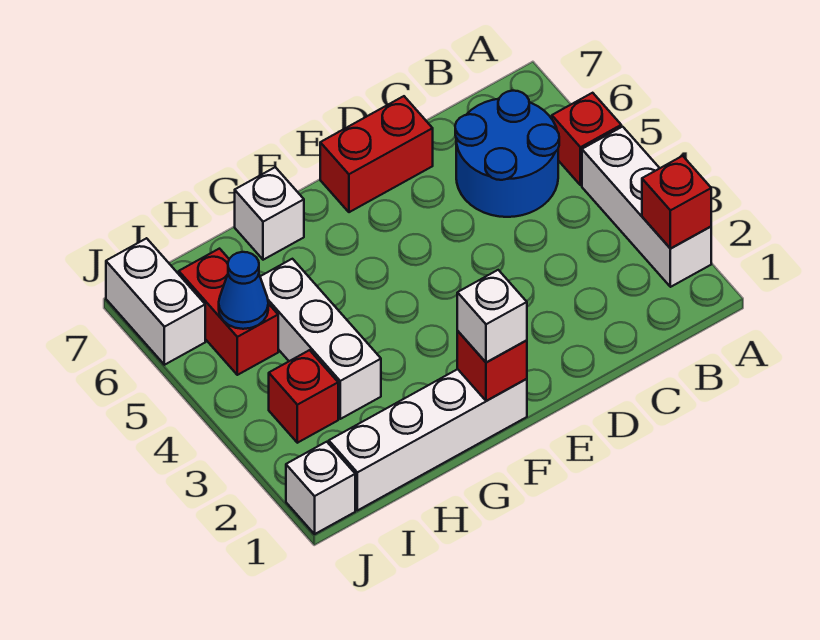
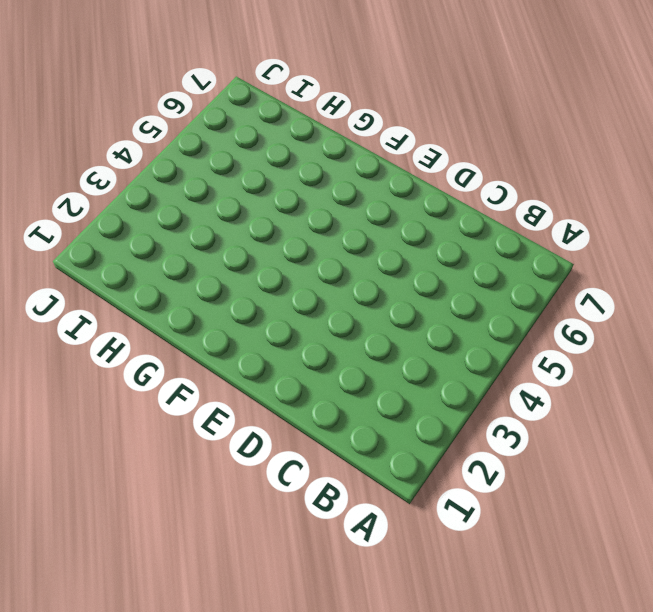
none -> white 1x3 brick [582,127,711,287]
none -> red 1x1 brick [552,93,621,185]
none -> blue 2x2 round brick [455,91,559,217]

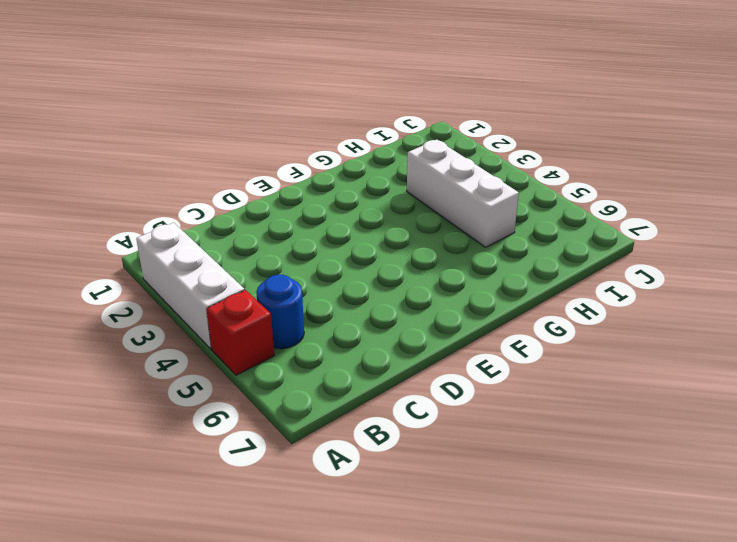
blue 1x1 round brick [256,275,304,349] -> blue 2x2 round brick [455,91,559,217]
none -> red 1x2 brick [320,96,433,212]
none -> white 1x4 brick [329,369,527,510]
none -> white 1x1 brick [235,167,304,260]

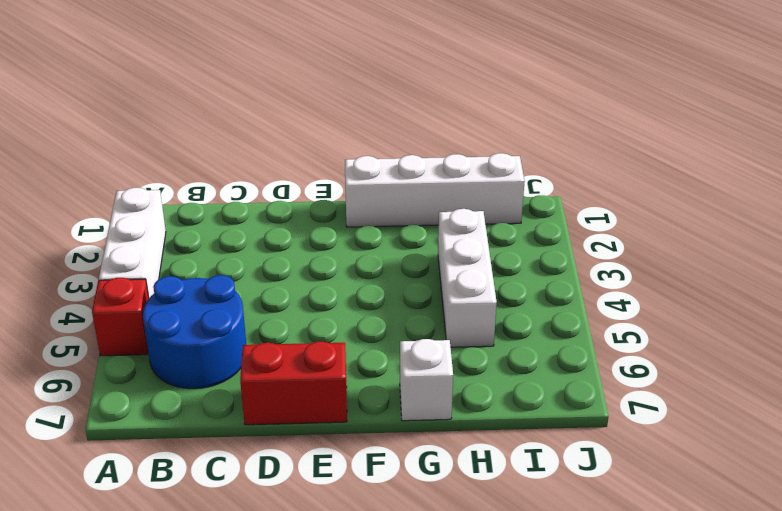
none -> red 1x1 brick [269,350,338,443]
none -> red 1x2 brick [179,249,278,375]
none -> white 1x1 brick [286,442,355,534]

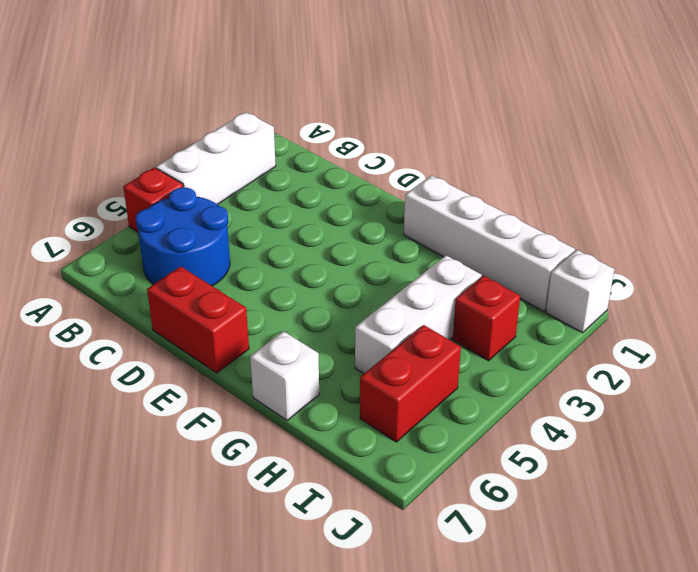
none -> white 1x2 brick [106,238,205,365]
none -> red 1x1 brick [642,156,711,248]
none -> red 1x1 brick [457,331,527,401]

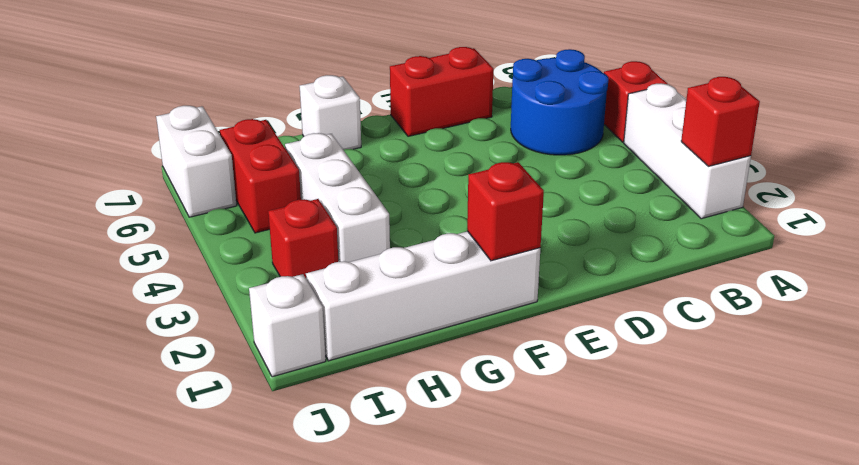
none -> blue 1x1 cone [219,252,268,329]
none -> white 1x1 brick [457,270,527,363]

